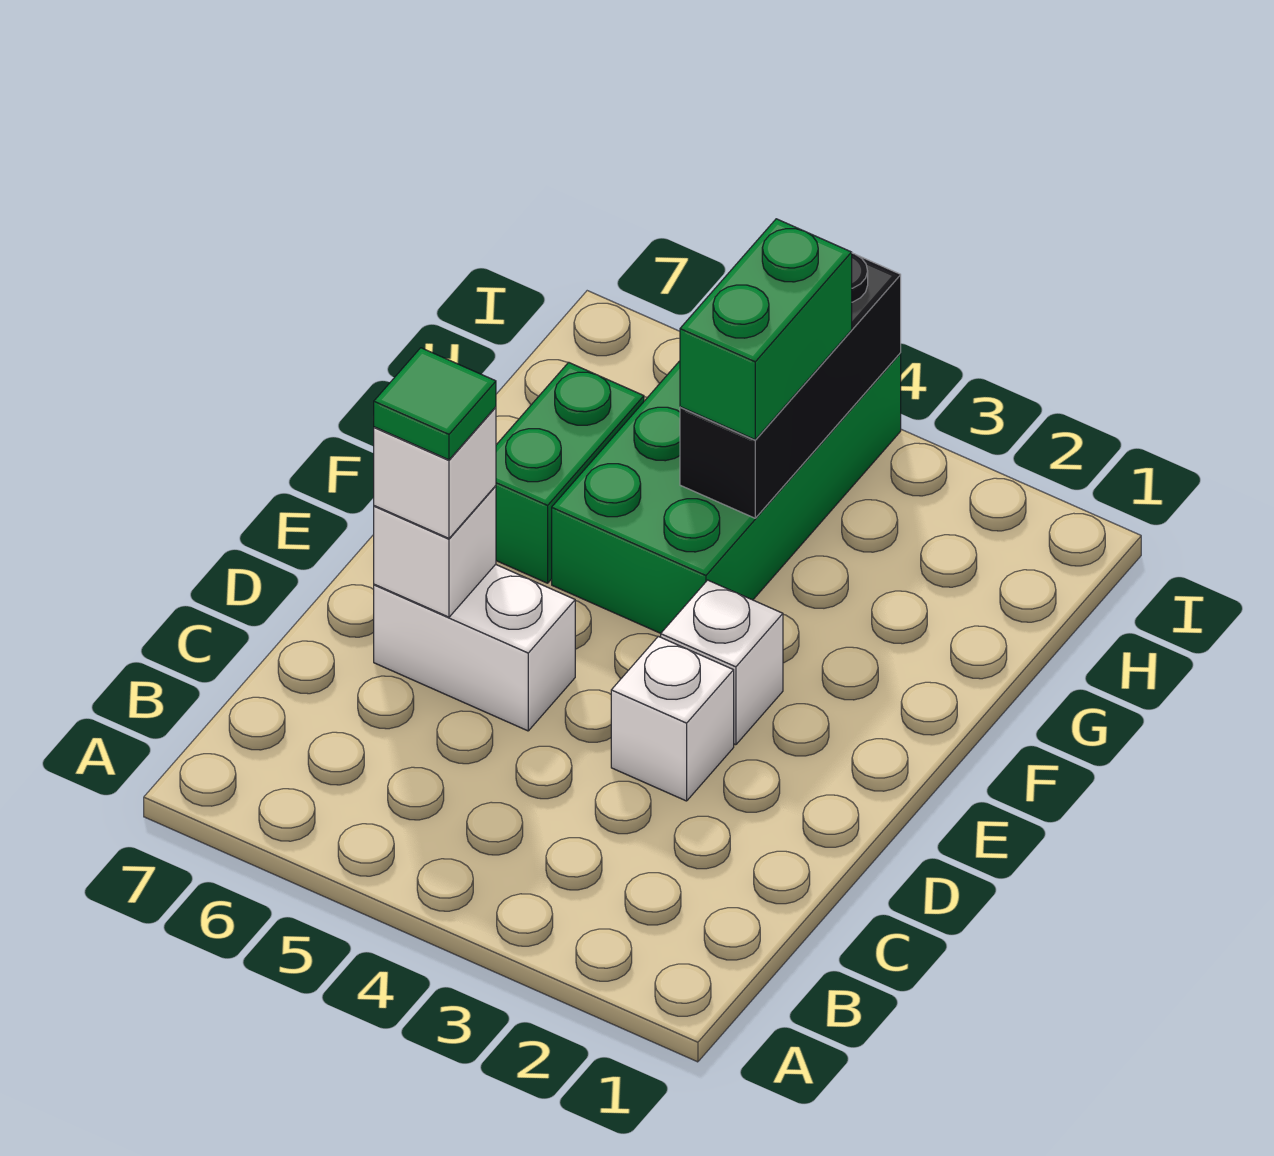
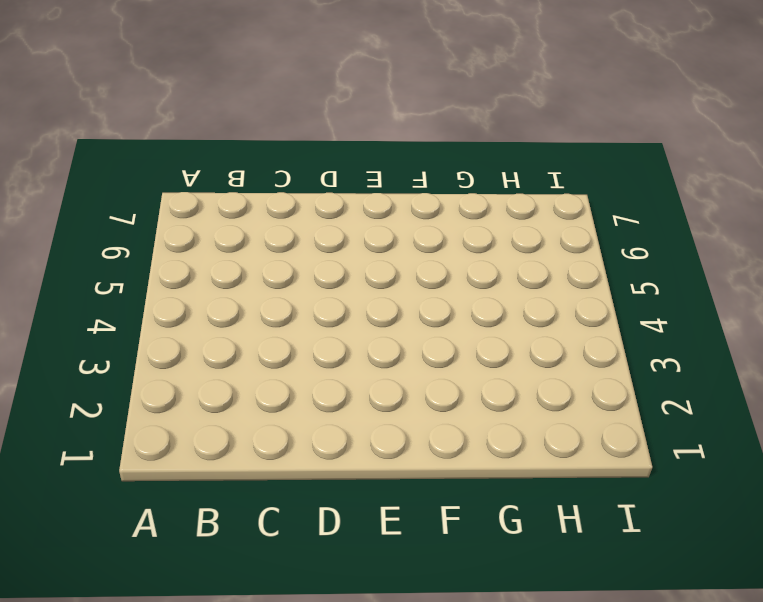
none -> white 1x1 brick [611,636,734,801]
none -> white 1x2 brick [374,564,575,731]

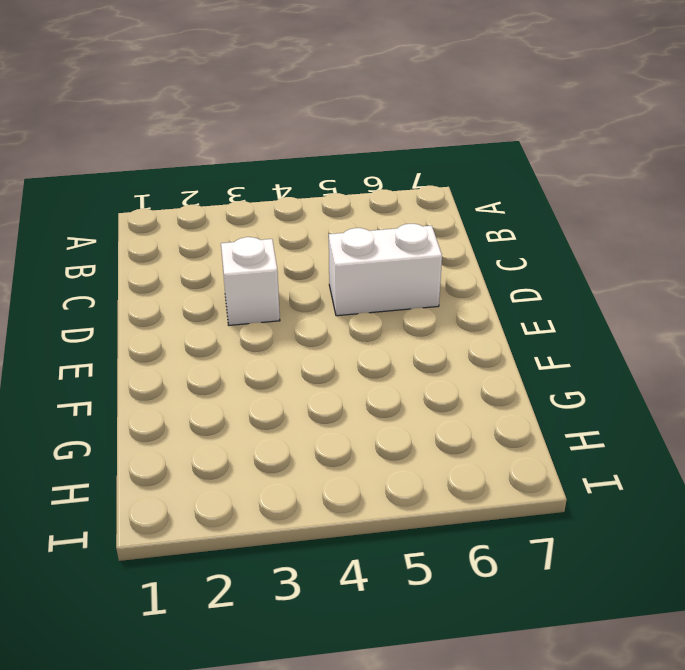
none -> white 1x1 brick [661,580,783,745]
none -> green 2x4 brick [552,353,901,633]

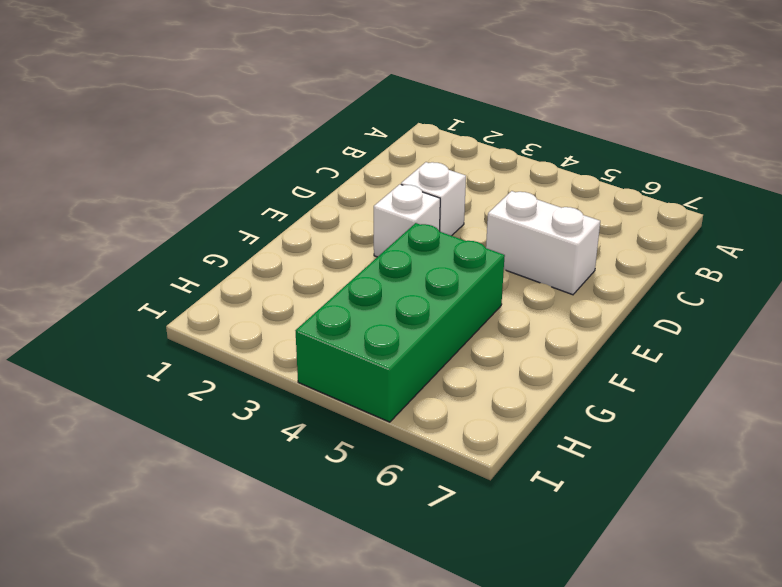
none -> green 1x2 brick [496,362,644,583]
none -> white 1x1 brick [374,486,496,617]

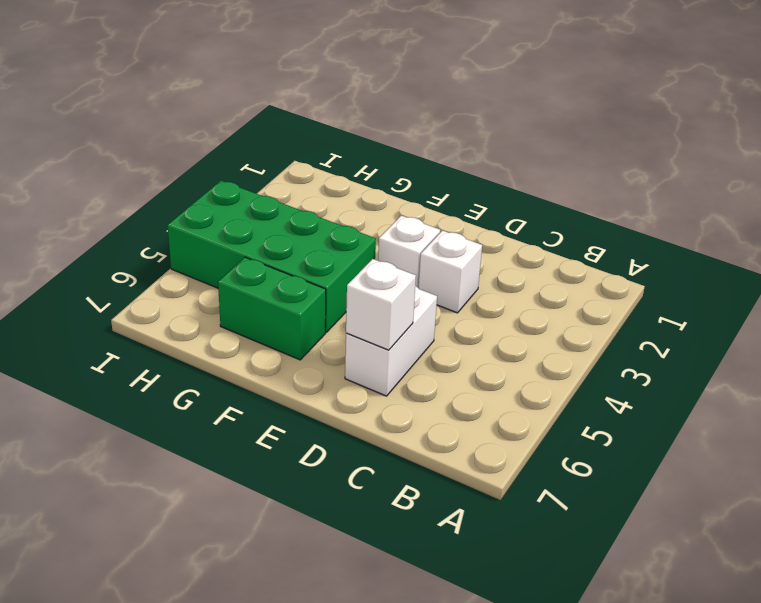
none -> black 1x3 brick [680,253,901,518]
none -> white 1x1 brick [374,407,496,538]

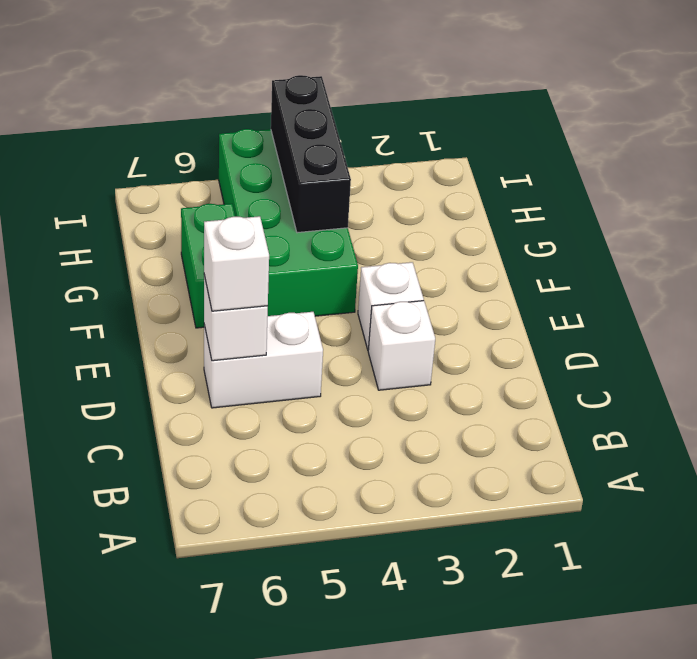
none -> green 1x2 brick [680,219,852,439]
none -> green 1x1 tile [374,348,496,460]

